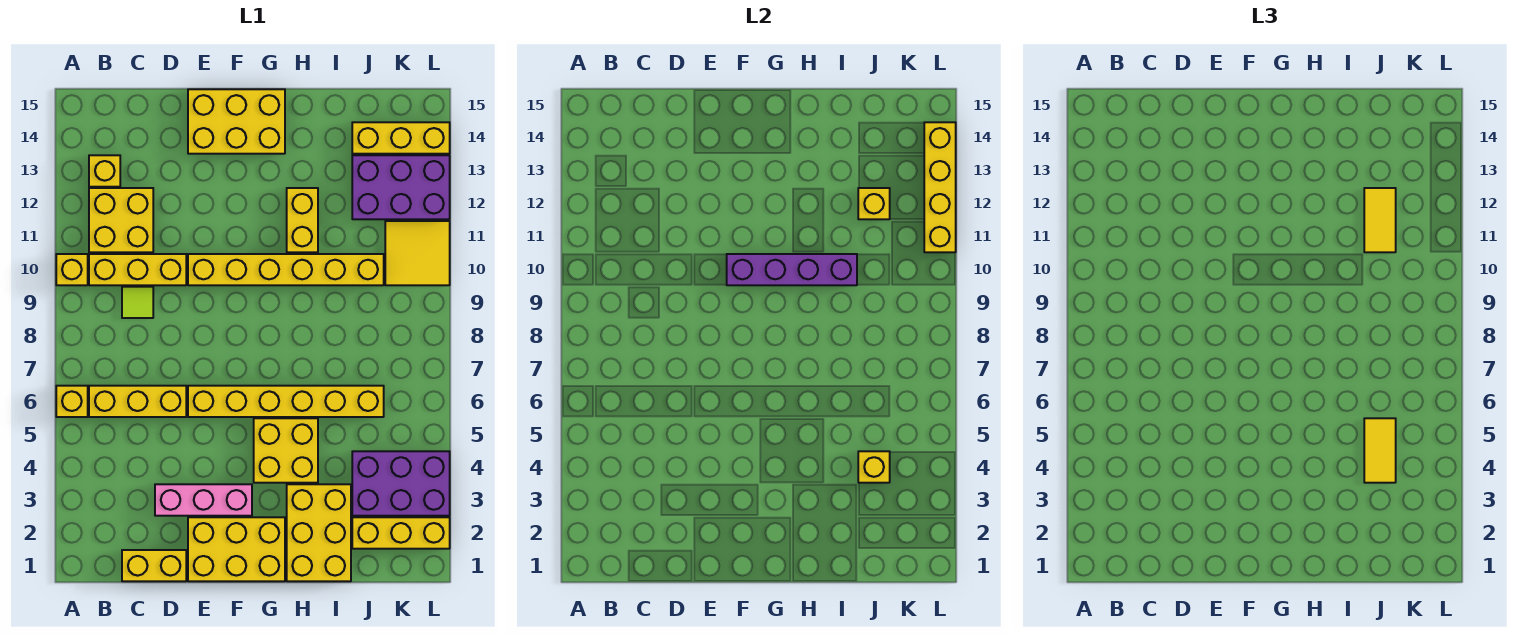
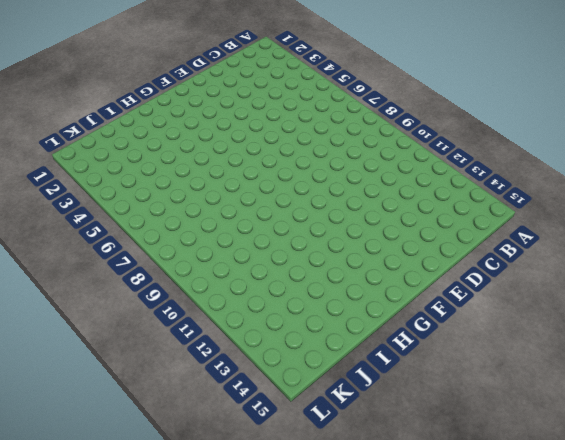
none -> yellow 1x1 brick [56,386,88,417]
none -> yellow 1x1 brick [56,254,88,285]
none -> yellow 1x3 brick [89,386,186,417]

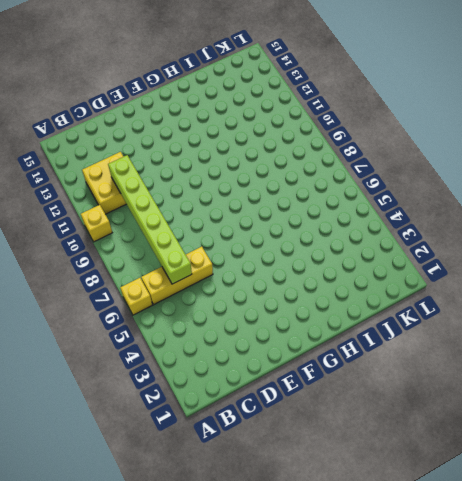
lime 1x6 brick [108,155,192,284] -> none
none -> yellow 1x3 brick [89,254,186,285]
none -> yellow 1x1 brick [89,155,120,187]
none -> yellow 1x2 brick [122,550,186,581]

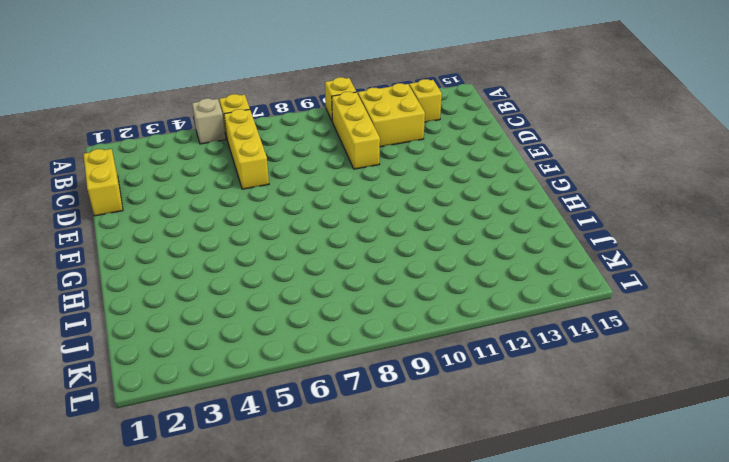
tan 1x1 brick [192,98,226,144] -> none
none -> lime 1x1 tile [122,287,153,318]
none -> pink 1x3 brick [155,484,252,516]
none -> yellow 2x3 brick [188,517,285,581]

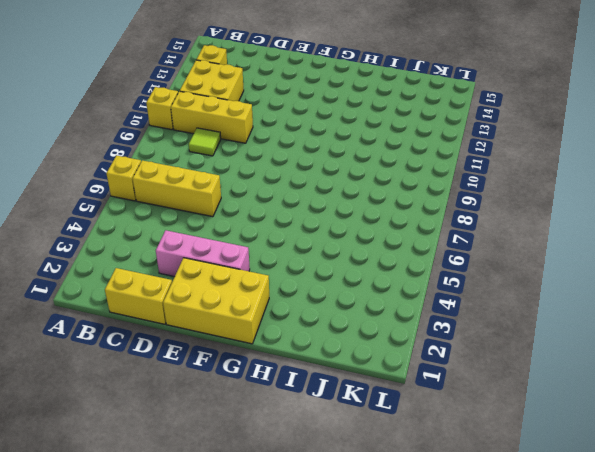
none -> yellow 1x6 brick [188,386,384,417]
none -> yellow 1x6 brick [188,254,384,285]
none -> yellow 2x3 brick [188,89,285,154]

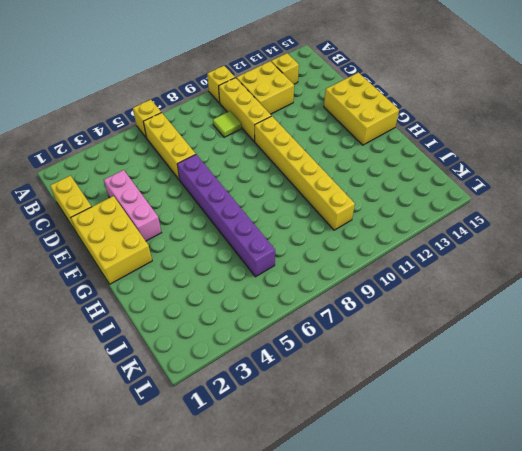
purple 1x6 brick [177,155,275,277] -> yellow 1x6 brick [188,386,384,417]
none -> yellow 2x2 brick [254,418,318,483]
none -> yellow 2x3 brick [287,484,351,581]
none -> yellow 1x2 brick [287,188,318,252]

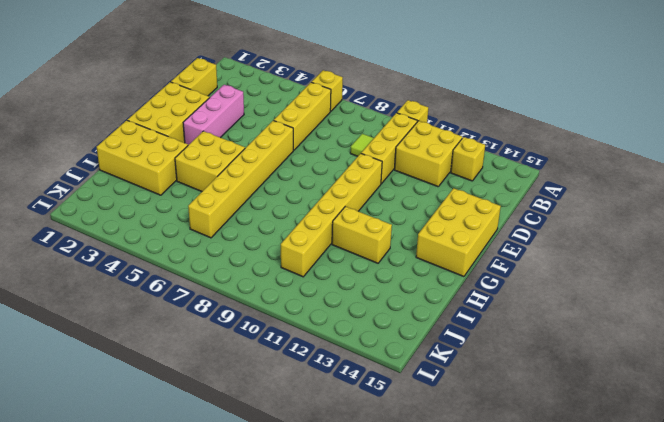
none -> yellow 1x3 brick [352,517,450,549]
none -> purple 2x3 brick [352,451,450,516]
none -> purple 2x3 brick [352,155,450,219]

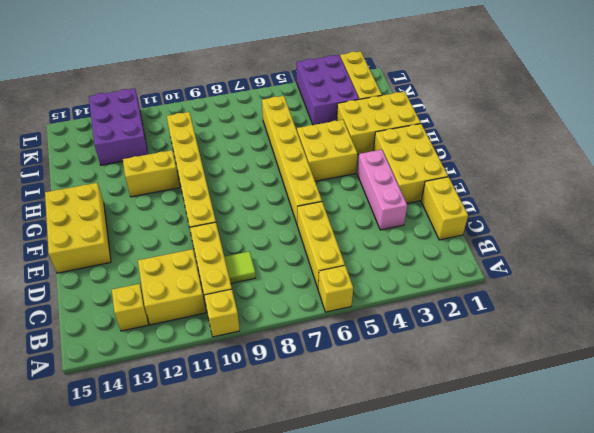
none -> yellow 1x3 brick [352,122,450,154]
none -> yellow 2x2 tile [385,221,450,285]
none -> purple 1x4 brick [727,254,857,285]

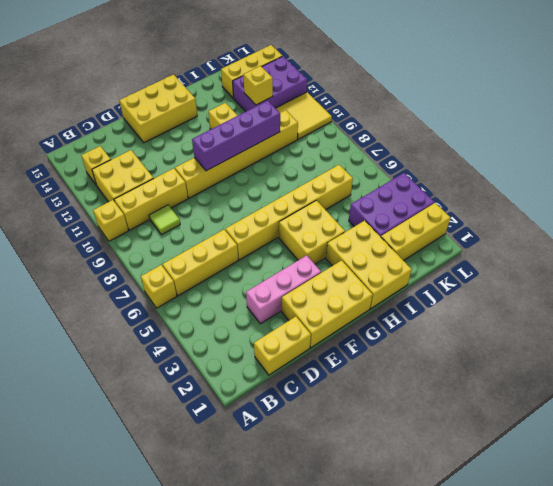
none -> yellow 1x1 brick [858,451,890,483]
none -> yellow 1x4 brick [924,122,956,252]
none -> yellow 1x2 tile [1364,418,1396,483]

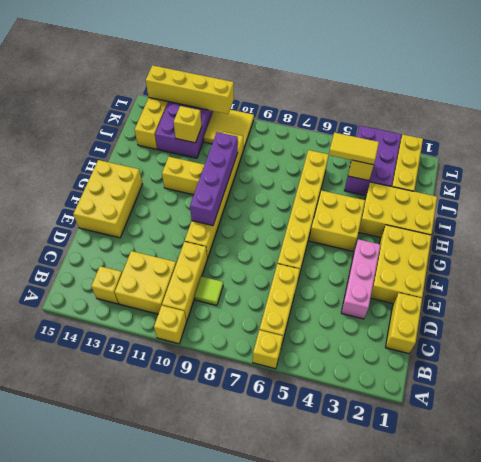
none -> yellow 1x2 tile [1364,188,1396,252]

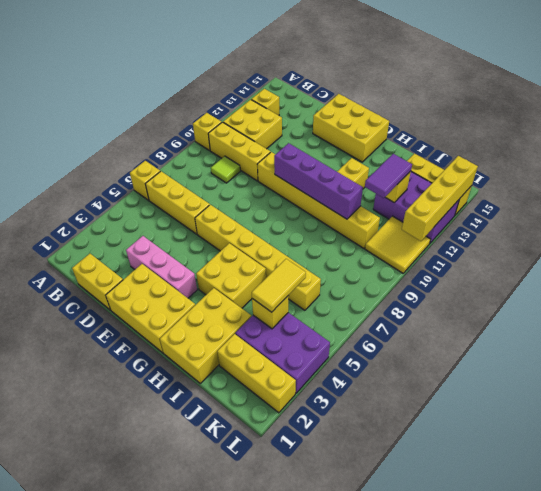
purple 1x2 tile [365,154,412,198] -> yellow 1x2 tile [1364,188,1396,252]

